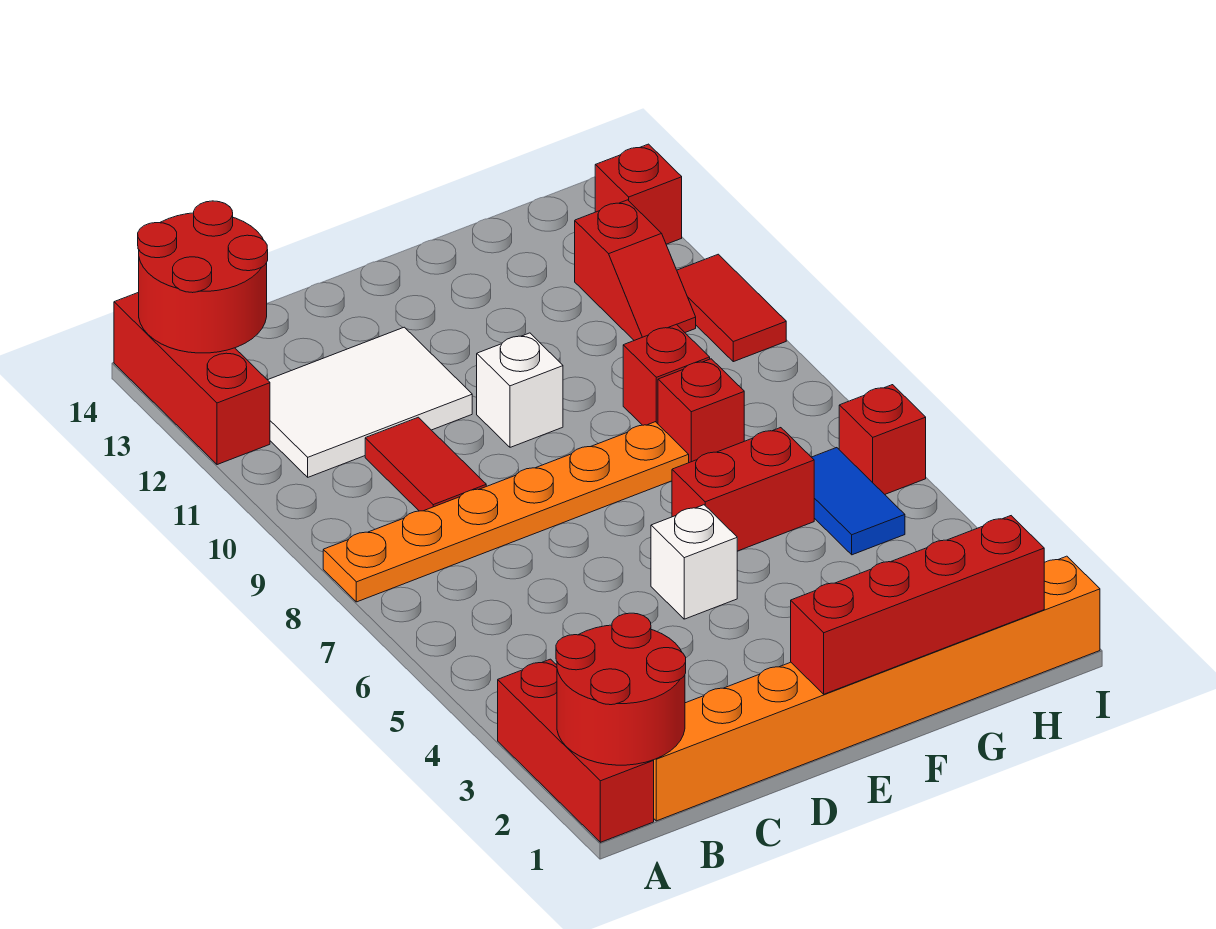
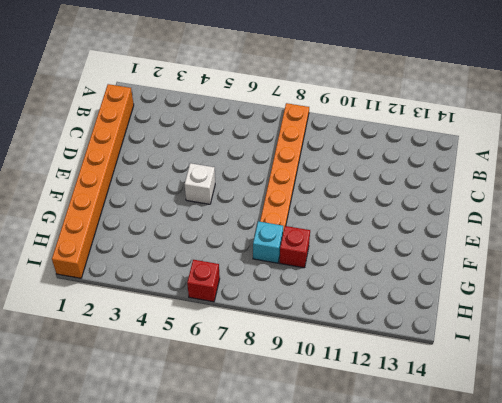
cyan 1x1 brick [253,221,283,263] -> red 1x1 brick [658,359,744,463]
none -> red 1x3 brick [498,659,654,842]
none -> red 1x3 brick [114,292,270,465]
none -> white 2x3 tile [268,327,472,477]

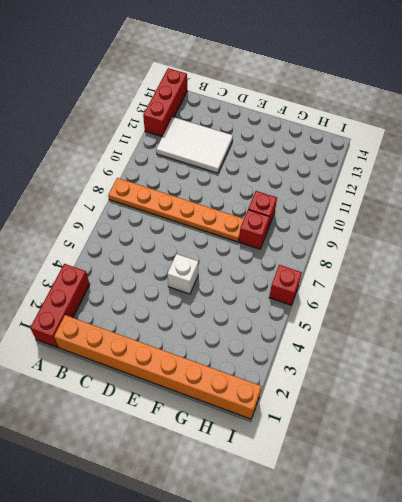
none -> red 1x2 tile [365,417,486,511]
none -> white 1x1 brick [477,333,563,447]
none -> red 1x2 brick [672,428,814,551]

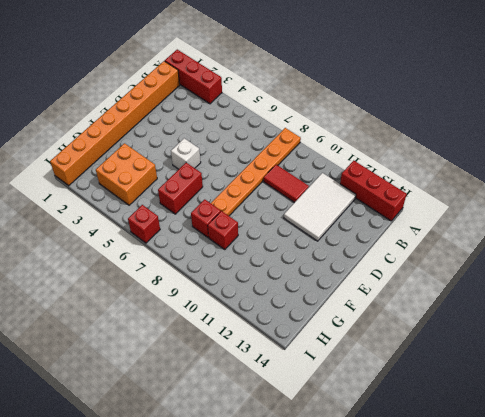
orange 2x2 brick [96,143,157,205] -> none
none -> white 1x1 brick [477,333,563,447]
none -> blue 1x2 tile [812,448,905,555]
none -> red 1x2 slope [575,200,696,340]

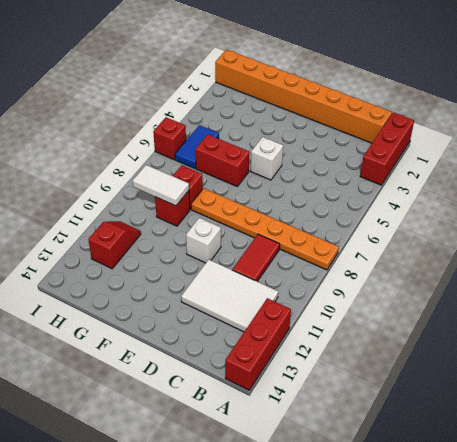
white 1x2 tile [133,165,189,206] -> none
none -> red 1x2 tile [677,254,786,362]
none -> red 1x1 brick [595,144,682,244]
none -> red 2x2 round brick [556,613,686,765]

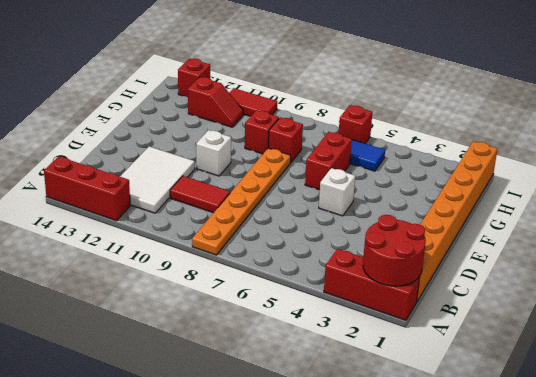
none -> red 2x2 round brick [138,201,268,353]
none -> red 1x4 brick [791,516,1044,694]

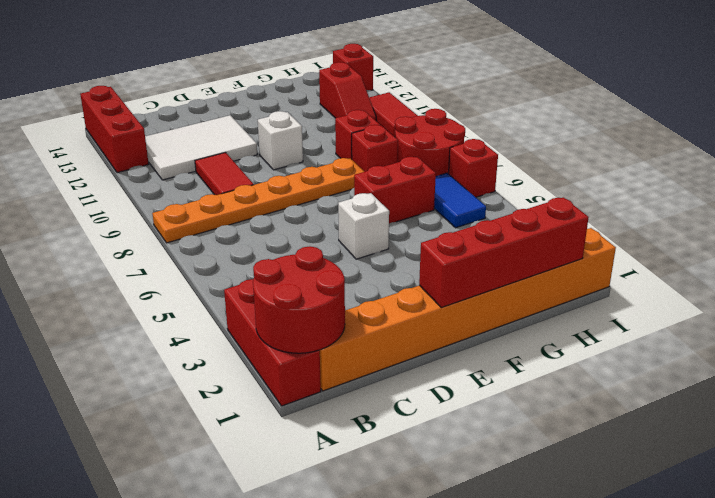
red 2x2 round brick [395,109,465,176] -> red 2x2 round brick moved to [138,201,268,353]

